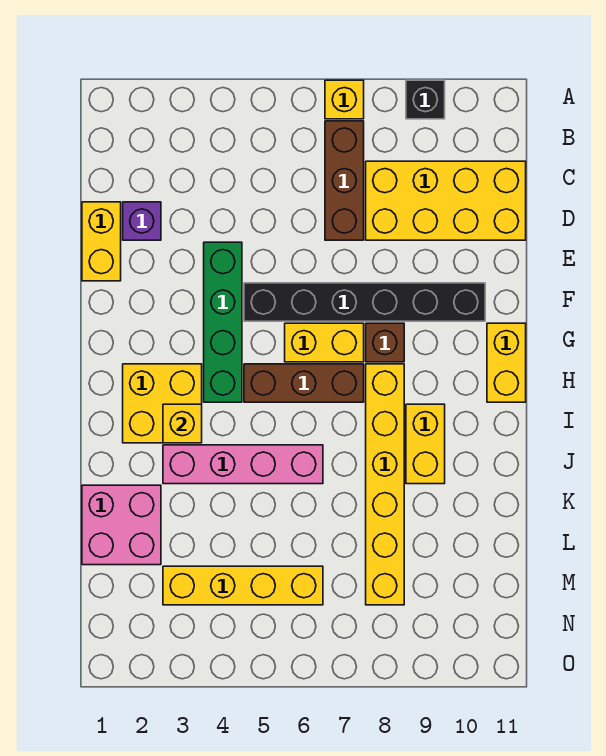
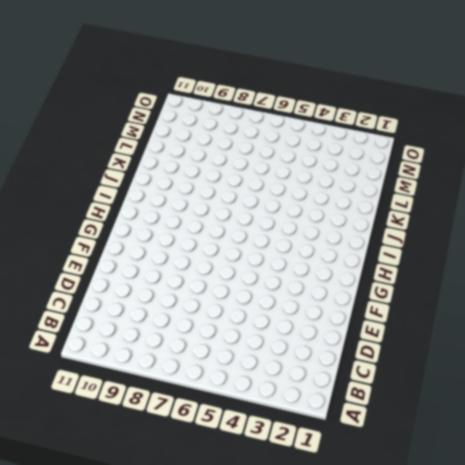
none -> yellow 1x1 brick [325,80,364,119]
none -> black 1x1 brick [406,80,445,119]
none -> brown 1x3 brick [325,121,364,240]

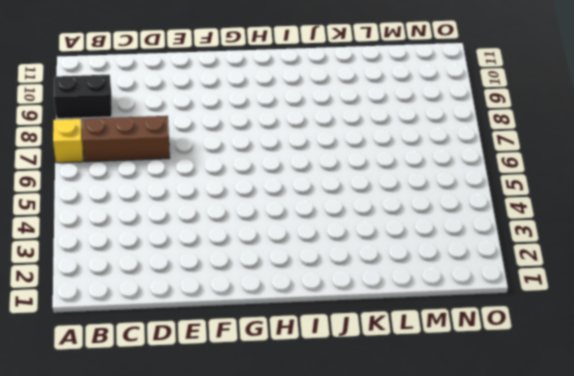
black 1x2 brick [54,75,112,119] -> black 1x1 brick [406,80,445,119]
none -> yellow 2x4 brick [366,161,526,240]
none -> yellow 1x2 brick [82,202,121,281]
none -> purple 1x1 brick [123,202,161,240]

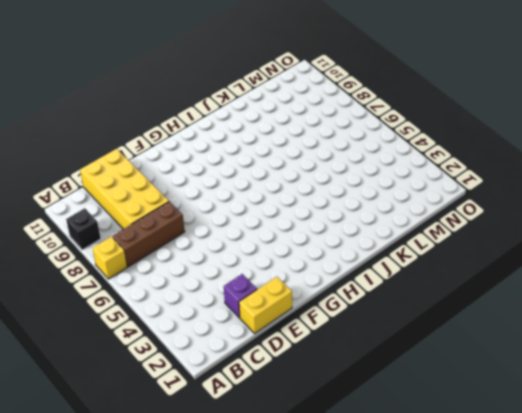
none -> green 1x4 brick [204,242,242,402]
none -> black 1x6 brick [244,283,485,321]
none -> yellow 1x2 brick [285,323,364,362]

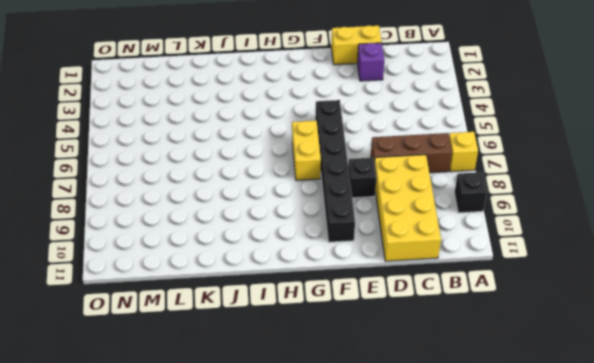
black 1x1 brick [348,158,376,198] -> none
none -> green 1x4 brick [204,242,242,402]
none -> brown 1x1 brick [366,323,404,362]
none -> yellow 1x2 brick [487,323,526,402]

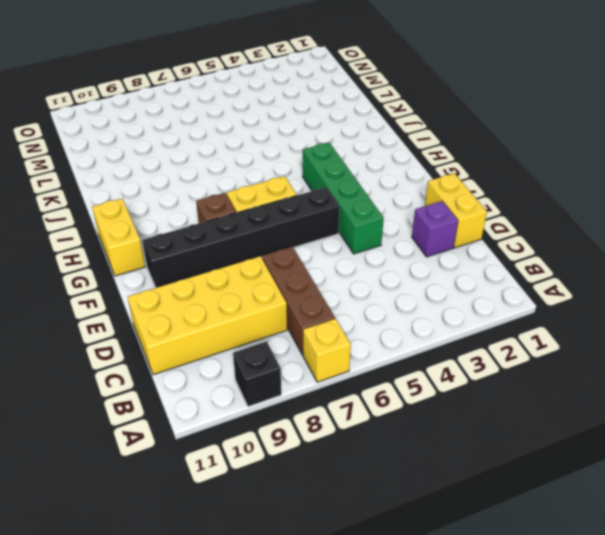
none -> yellow 2x2 brick [123,364,202,443]
none -> brown 1x3 brick [244,364,364,402]
none -> yellow 1x6 brick [366,364,404,605]

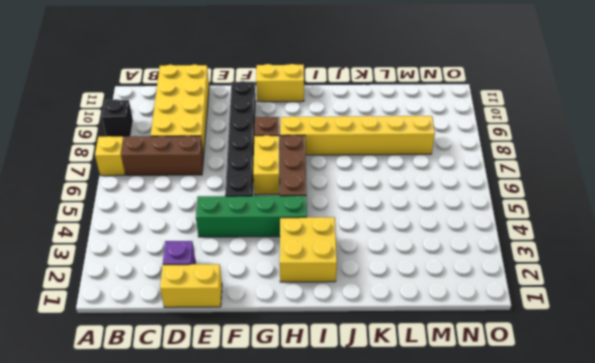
none -> yellow 1x2 brick [406,404,445,484]
none -> pink 1x4 brick [163,445,323,484]
none -> pink 2x2 brick [82,485,161,565]

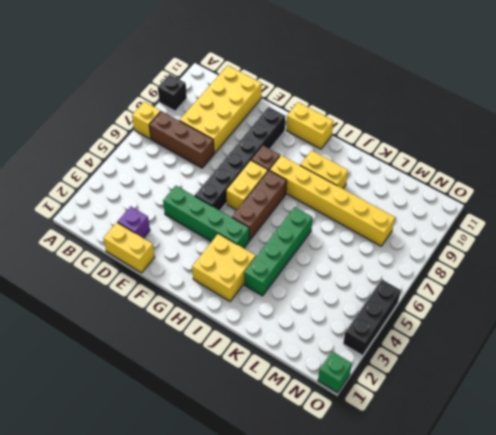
green 1x4 brick [244,207,313,296] -> pink 1x4 brick [163,445,323,484]
green 1x1 brick [318,351,352,393] -> none
black 1x3 brick [343,279,401,355] -> none
none -> pink 2x2 brick [82,485,161,565]
none -> yellow 1x4 brick [163,566,323,605]
none -> yellow 1x1 brick [163,404,202,443]

